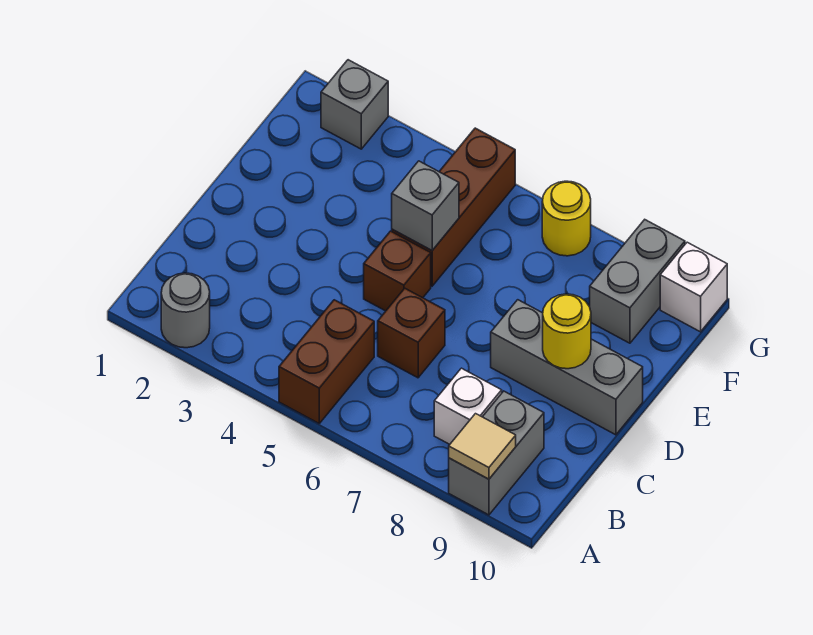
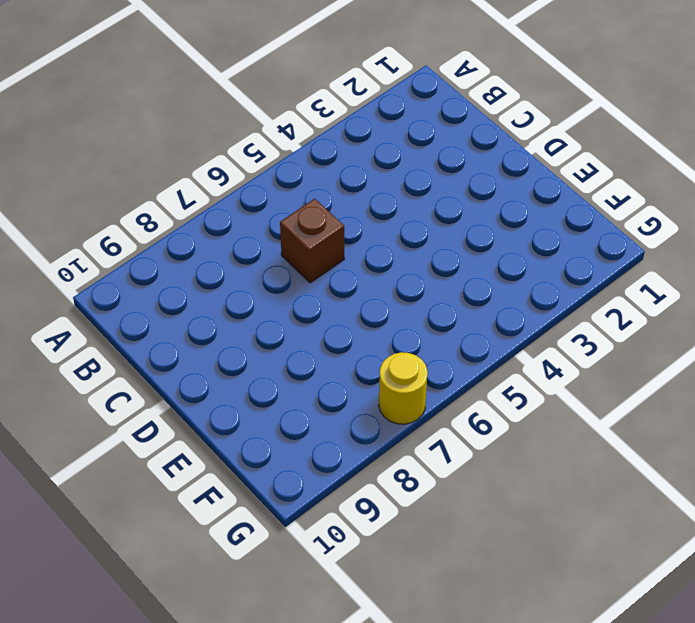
none -> grey 1x1 round brick [161,273,210,348]
none -> brown 1x2 brick [279,300,374,423]
none -> grey 1x2 brick [449,391,544,515]

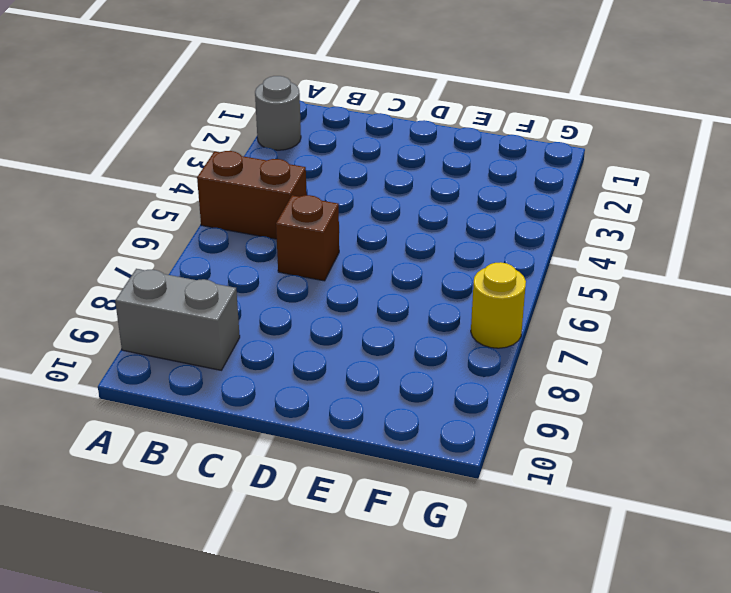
none -> white 1x1 brick [434,368,502,444]
none -> brown 1x1 brick [364,231,431,311]
none -> grey 1x3 brick [491,300,643,435]

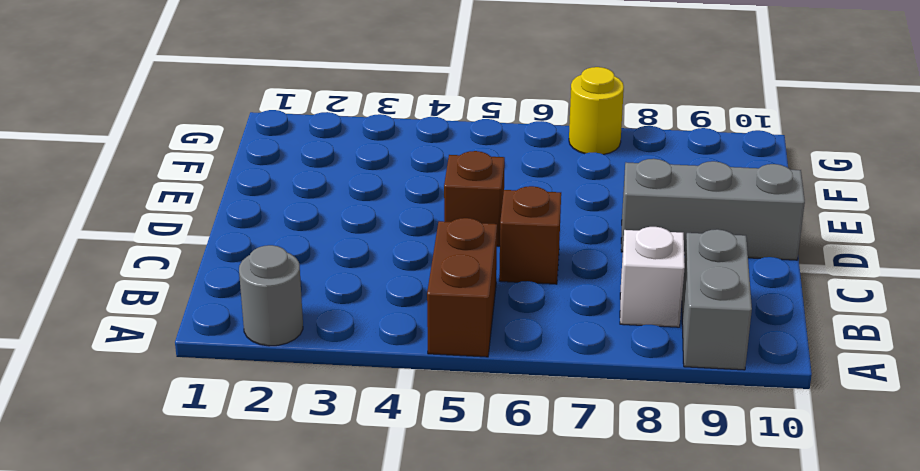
none -> brown 1x3 brick [392,128,515,286]
none -> grey 1x2 brick [590,220,685,343]
none -> grey 1x1 brick [321,60,388,149]

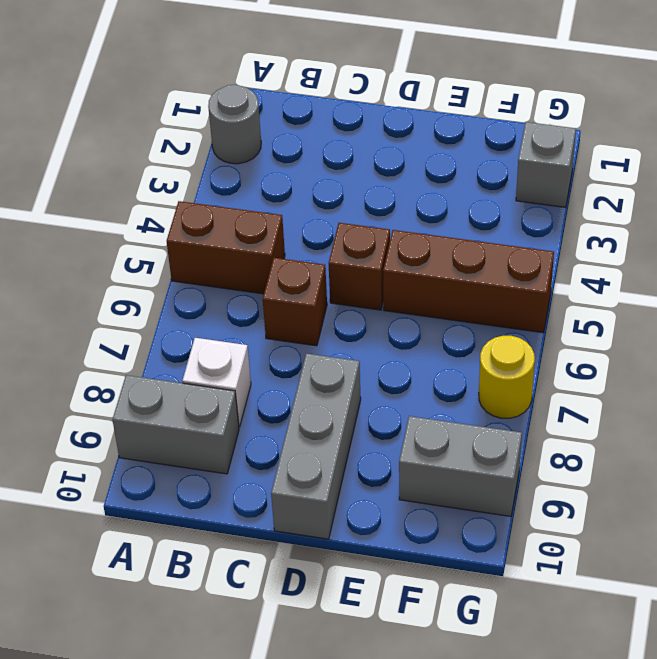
none -> white 1x1 brick [660,242,727,332]
none -> tan 1x1 tile [449,414,516,479]
none -> yellow 1x1 round brick [543,294,591,369]

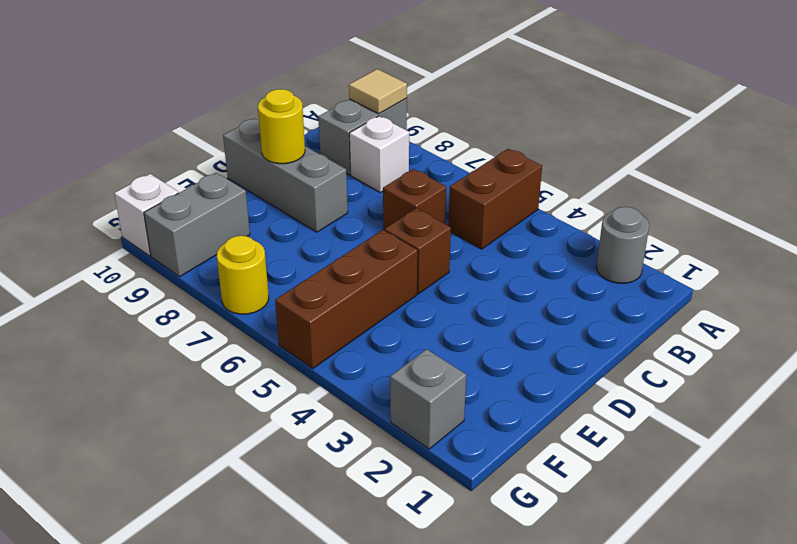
none -> grey 1x1 brick [392,161,459,250]

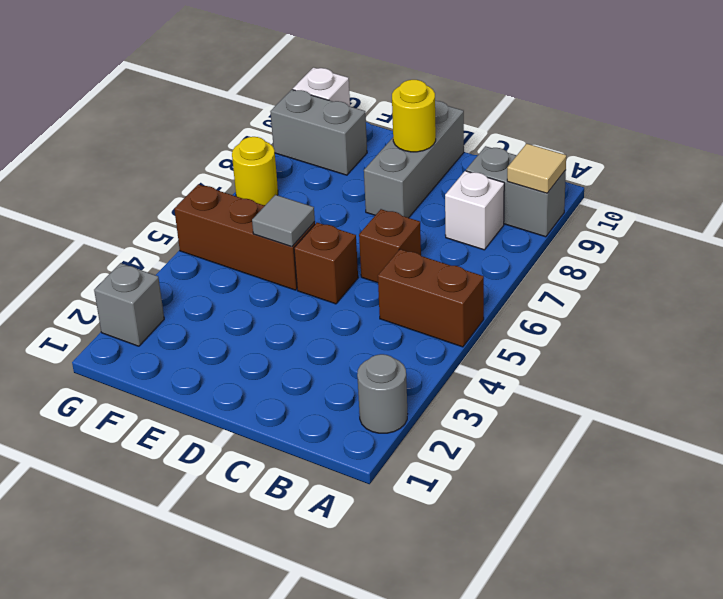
grey 1x1 tile [252,195,315,247] -> grey 1x1 brick [392,161,459,250]

